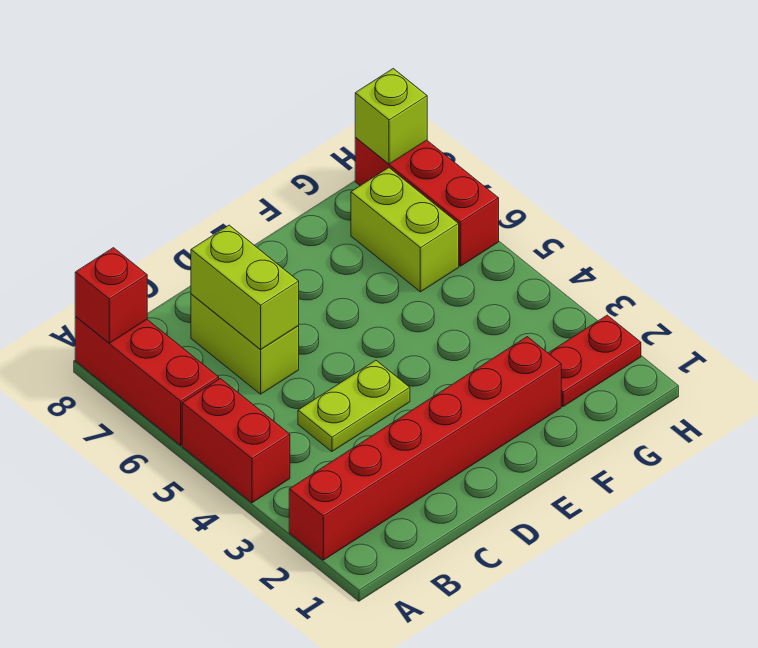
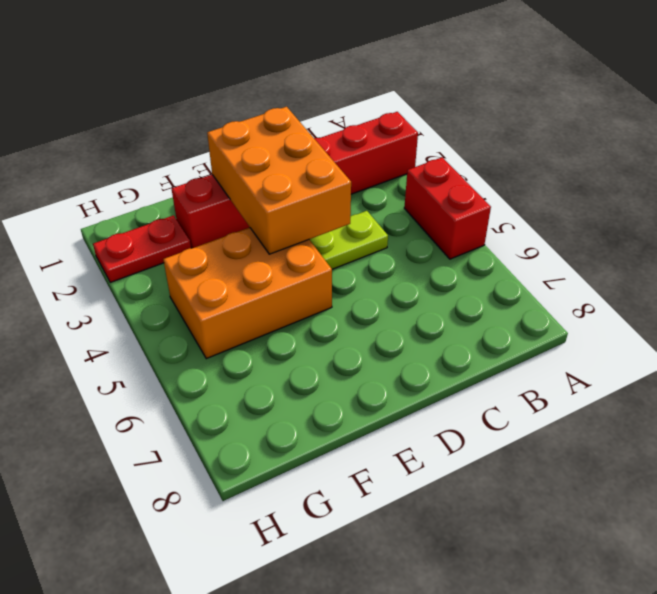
orange 2x3 brick [207,107,351,254] -> none
orange 2x3 brick [163,228,332,359] -> none
none -> red 1x3 brick [75,317,219,445]
none -> lime 1x2 brick [191,294,299,394]

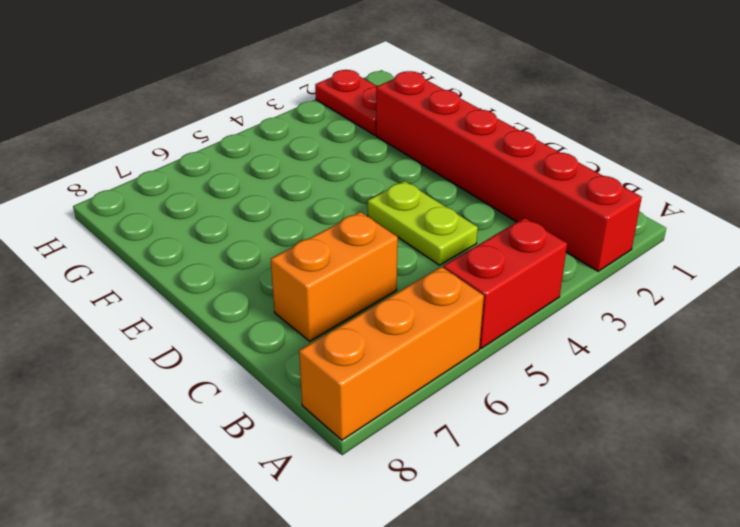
orange 1x3 brick [299,267,484,440] -> red 1x3 brick [75,317,219,445]
orange 1x2 brick [271,212,398,341] -> lime 1x2 brick [191,294,299,394]
none -> lime 1x2 brick [351,168,459,292]
none -> red 1x3 brick [355,138,499,266]

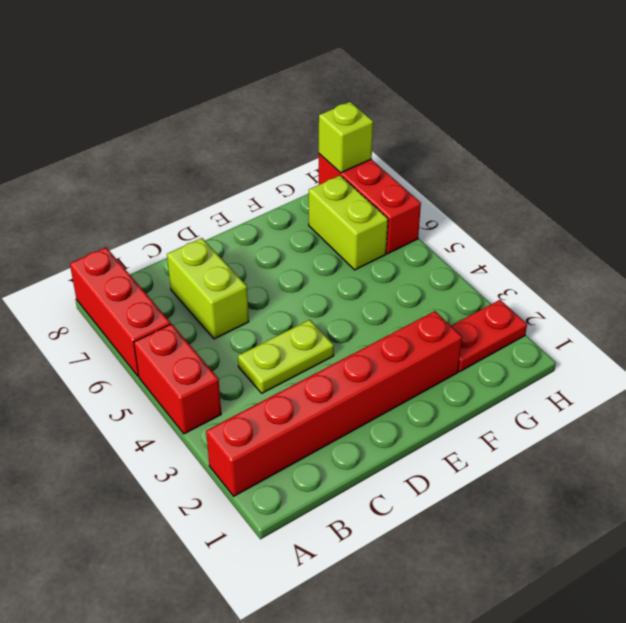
none -> red 1x1 brick [75,248,147,343]
none -> lime 1x2 brick [191,225,299,350]

